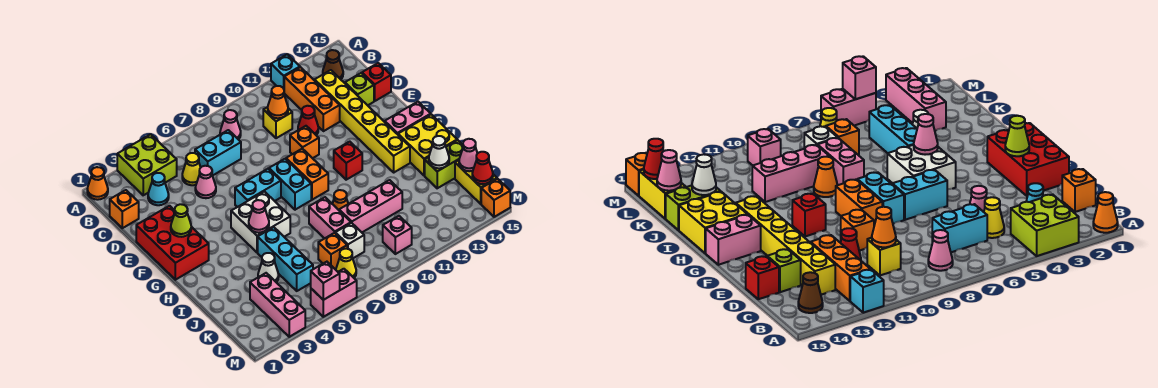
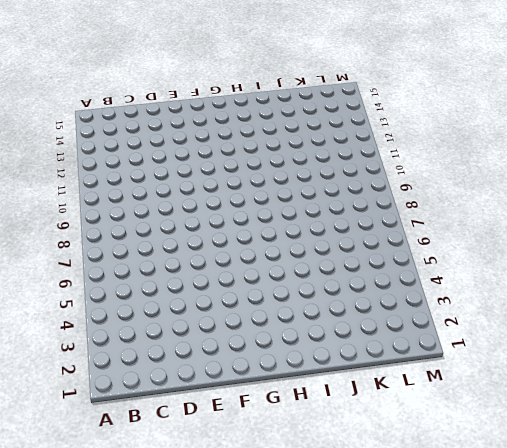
none -> orange 1x1 cone [87,167,108,200]
none -> lime 2x2 brick [117,134,177,195]
none -> cyan 1x1 brick [271,54,300,88]
none -> pink 1x1 cone [220,110,241,140]

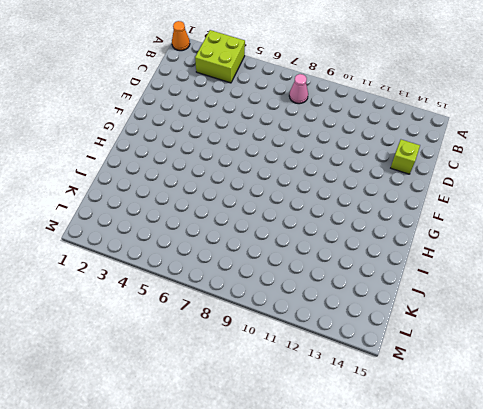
none -> cyan 1x1 brick [271,54,300,88]
none -> orange 1x3 brick [284,67,340,131]
none -> brown 1x1 cone [323,50,343,79]
none -> orange 1x1 brick [110,190,139,228]

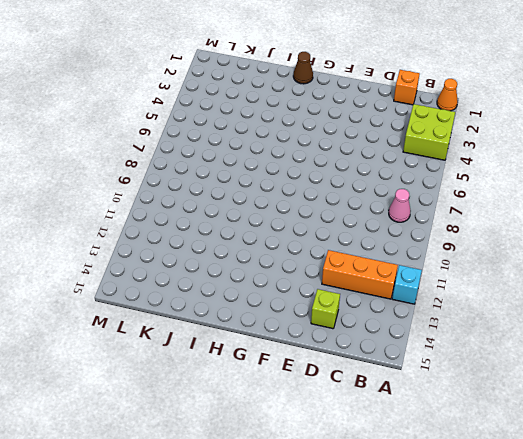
brown 1x1 cone [293,52,313,84] -> brown 1x1 cone moved to [323,50,343,79]
none -> cyan 1x1 cone [148,173,169,205]
none -> yellow 1x1 cone [182,153,201,185]
none -> cyan 1x2 brick [195,130,241,176]
none -> yellow 1x1 brick [263,107,292,138]

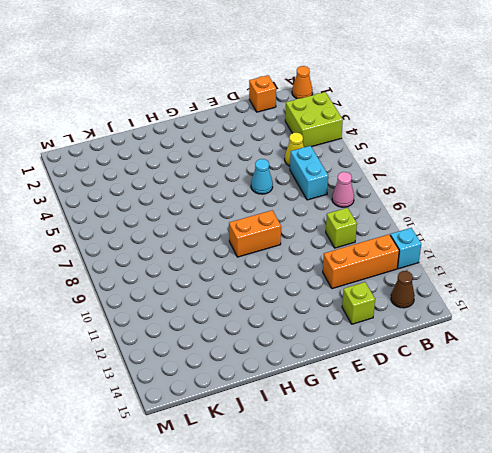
lime 1x1 brick [326,208,357,248] -> yellow 1x1 brick [263,107,292,138]
cyan 1x1 cone [251,159,273,194] -> cyan 1x1 cone moved to [148,173,169,205]
none -> yellow 1x6 brick [315,70,410,172]
none -> pink 1x1 cone [195,166,216,198]
none -> red 1x1 cone [298,106,318,135]
none -> red 1x1 brick [362,63,391,101]

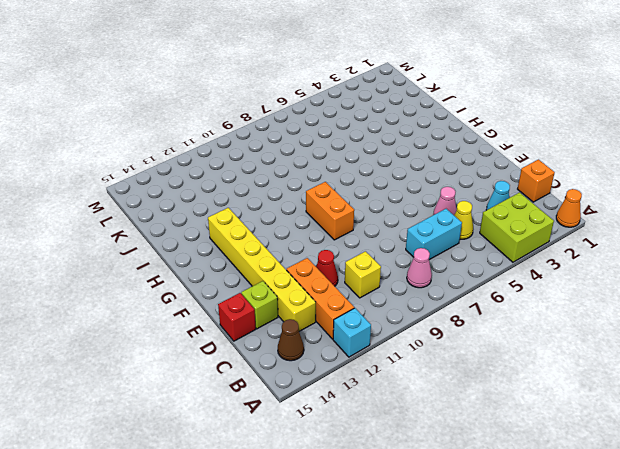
none -> red 2x3 brick [136,206,209,280]
none -> orange 1x1 brick [290,126,319,158]
none -> cyan 1x2 brick [235,169,281,207]
none -> cyan 1x2 brick [269,159,311,210]

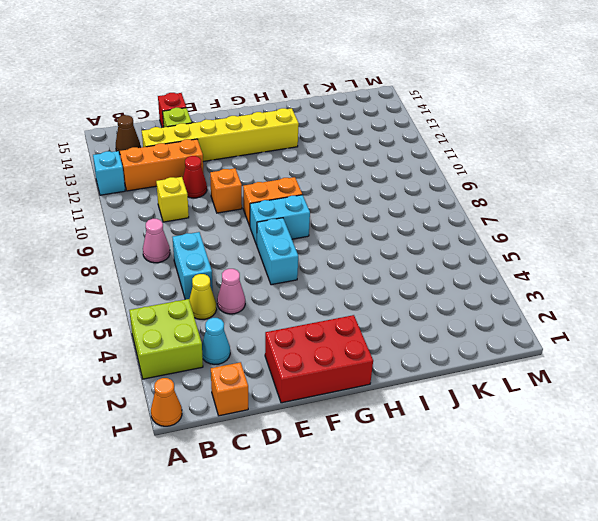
none -> white 2x2 brick [231,191,290,253]
none -> red 1x1 brick [334,142,362,180]
none -> pink 1x2 brick [385,102,431,134]
none -> yellow 2x2 brick [398,114,457,175]

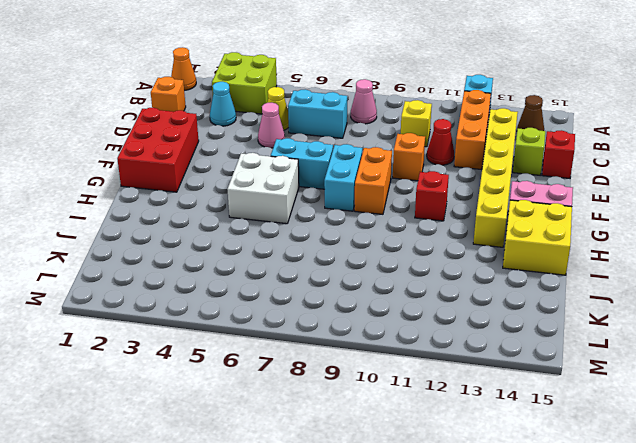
none -> cyan 1x3 brick [258,227,313,291]
none -> pink 1x2 brick [309,197,351,239]
none -> orange 1x1 cone [333,190,348,210]
none -> white 1x1 cone [258,253,279,282]

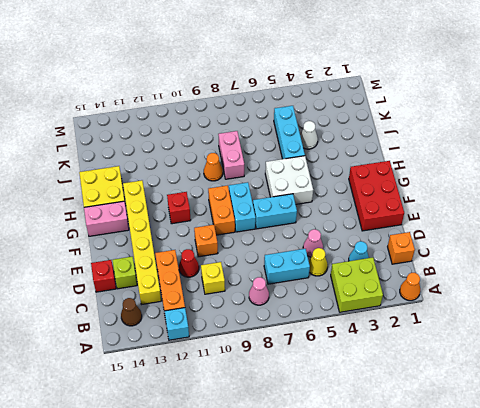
none -> pink 1x3 brick [339,180,402,232]
none -> lime 1x2 brick [425,140,463,188]
none -> pink 1x3 brick [250,273,305,337]
none -> orange 1x1 brick [318,233,347,269]

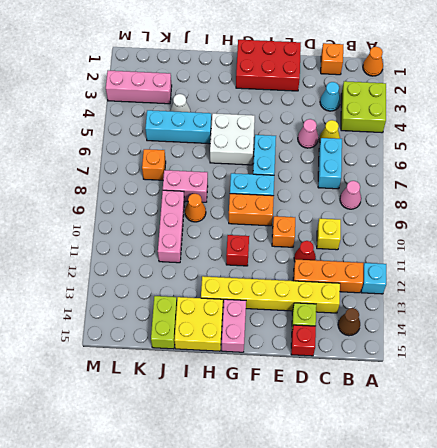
none -> white 1x1 brick [335,223,364,258]
none -> yellow 1x2 brick [455,160,497,204]
none -> yellow 1x1 cone [336,249,356,278]
none -> pink 1x1 brick [383,216,412,254]

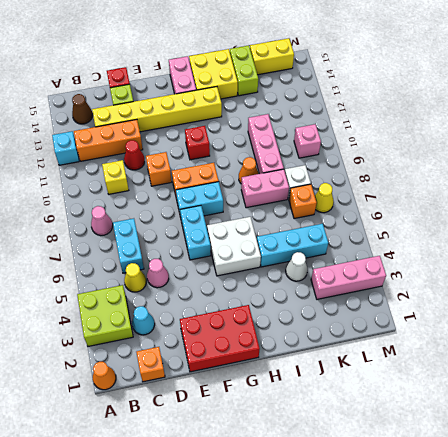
none -> pink 1x2 brick [311,269,357,317]
none -> orange 1x1 brick [481,179,510,217]
none -> orange 1x1 cone [268,86,288,118]
none -> lime 1x1 cone [171,204,191,237]

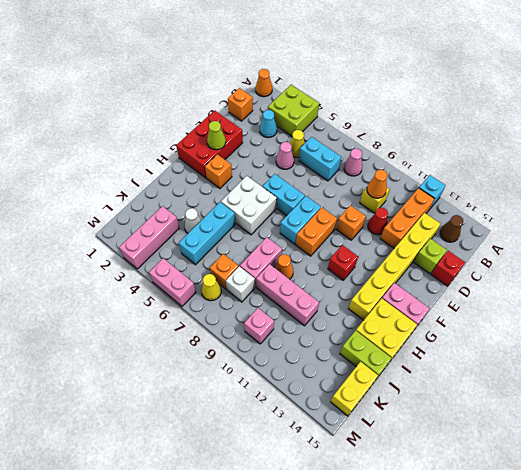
orange 1x1 brick [205,154,232,188] -> orange 1x1 brick moved to [481,179,510,217]
none -> pink 1x1 cone [249,200,269,233]
none -> white 1x1 cone [429,136,449,168]
none -> pink 1x1 cone [459,139,478,171]
none -> red 1x1 cone [472,152,493,184]

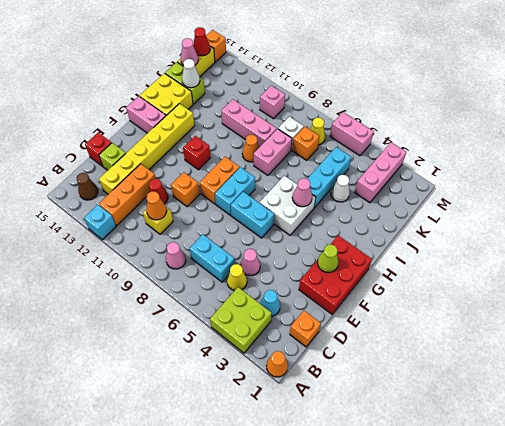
none -> pink 1x1 brick [311,262,340,300]

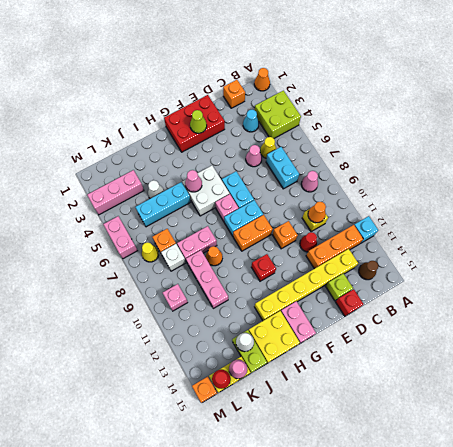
pink 1x1 brick [215,194,239,221] -> pink 1x1 brick moved to [311,262,340,300]

